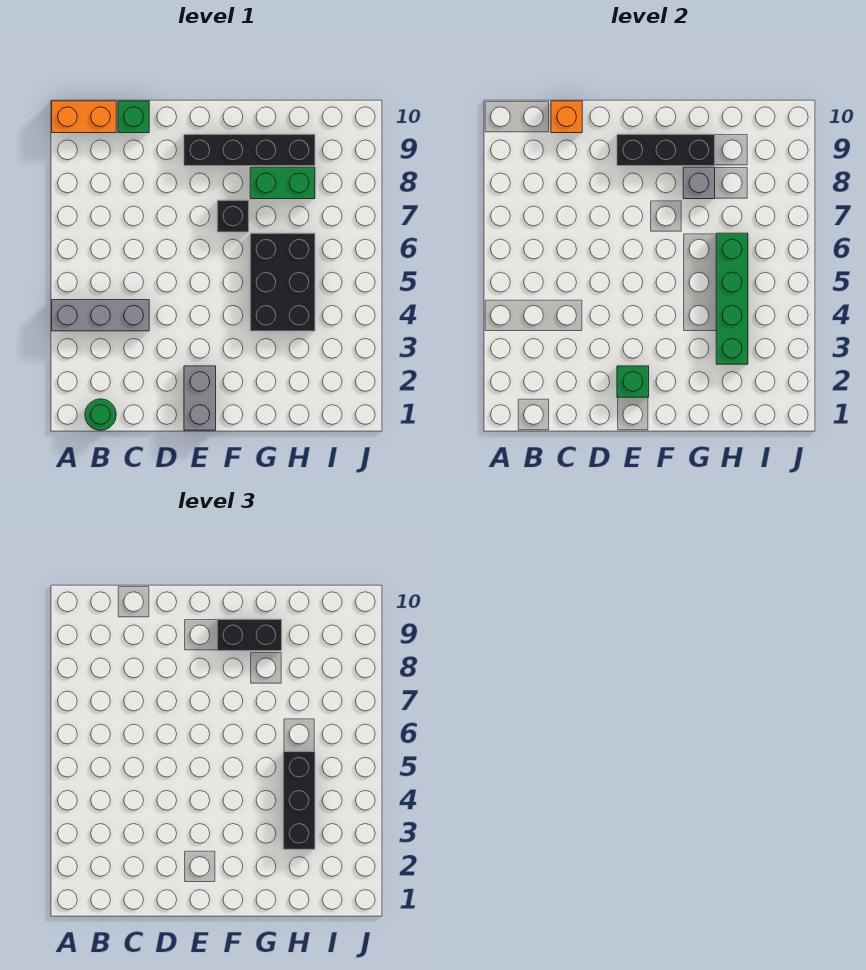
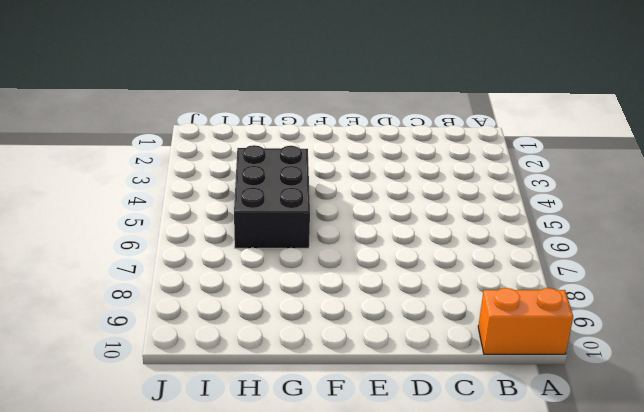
none -> grey 1x3 brick [52,300,149,331]
none -> green 1x1 round brick [85,399,116,430]
none -> green 1x1 brick [118,101,149,133]

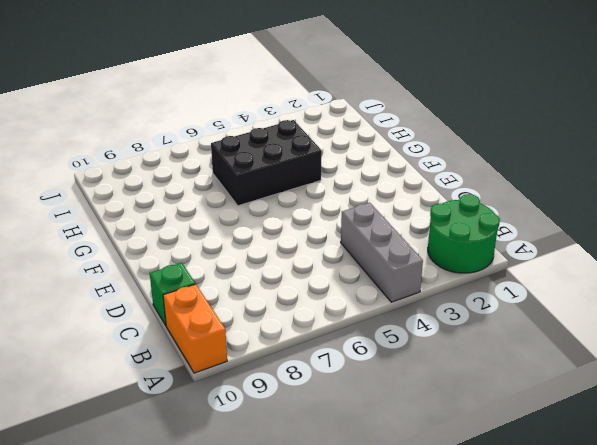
green 2x2 round brick [428,194,500,273] -> green 1x1 round brick [85,399,116,430]
none -> grey 1x2 brick [184,366,216,430]
none -> black 1x4 brick [184,134,315,166]
none -> black 1x1 brick [217,200,249,232]

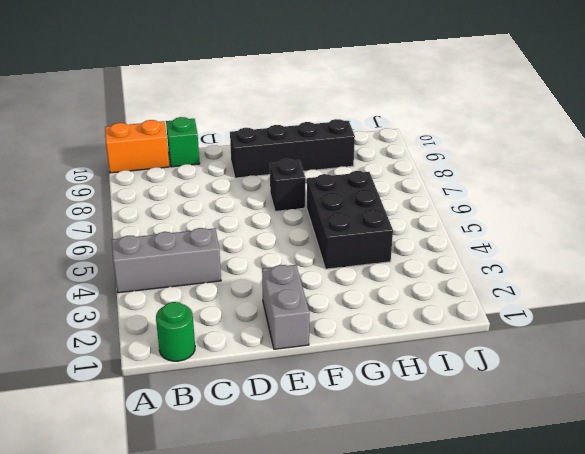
none -> green 1x2 brick [250,167,315,199]
none -> orange 1x1 brick [551,101,582,133]
none -> green 1x1 brick [617,366,649,397]

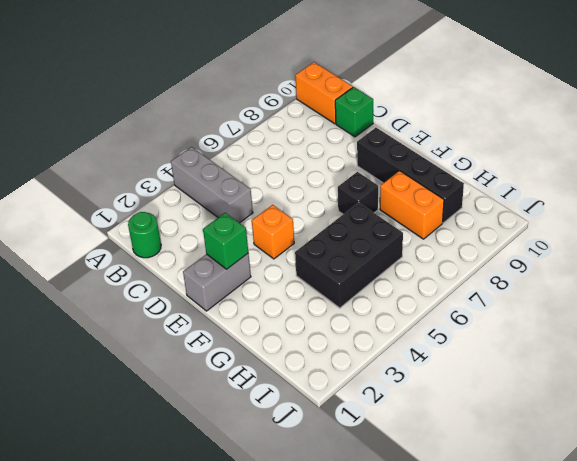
orange 1x1 brick [252,205,294,259] -> orange 1x1 brick moved to [551,101,582,133]
orange 1x2 brick [380,171,444,239] -> green 1x2 brick [250,167,315,199]
none -> black 1x3 brick [617,134,715,166]
none -> grey 1x1 brick [683,167,715,199]
none -> green 1x4 brick [716,233,748,364]

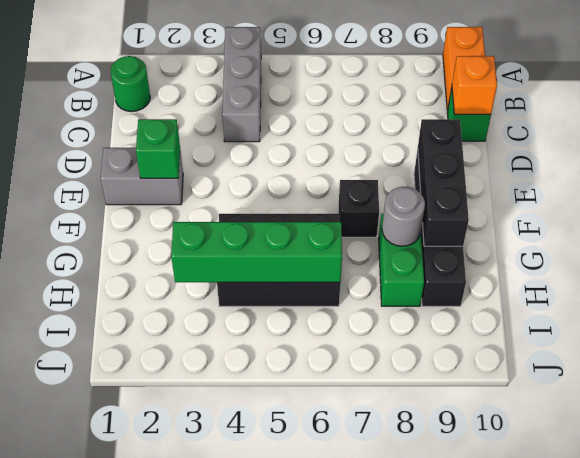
grey 1x1 round brick [382,187,425,246] -> grey 1x1 brick [683,167,715,199]
none -> black 1x2 brick [217,619,282,651]
none -> black 1x3 brick [283,752,315,849]

